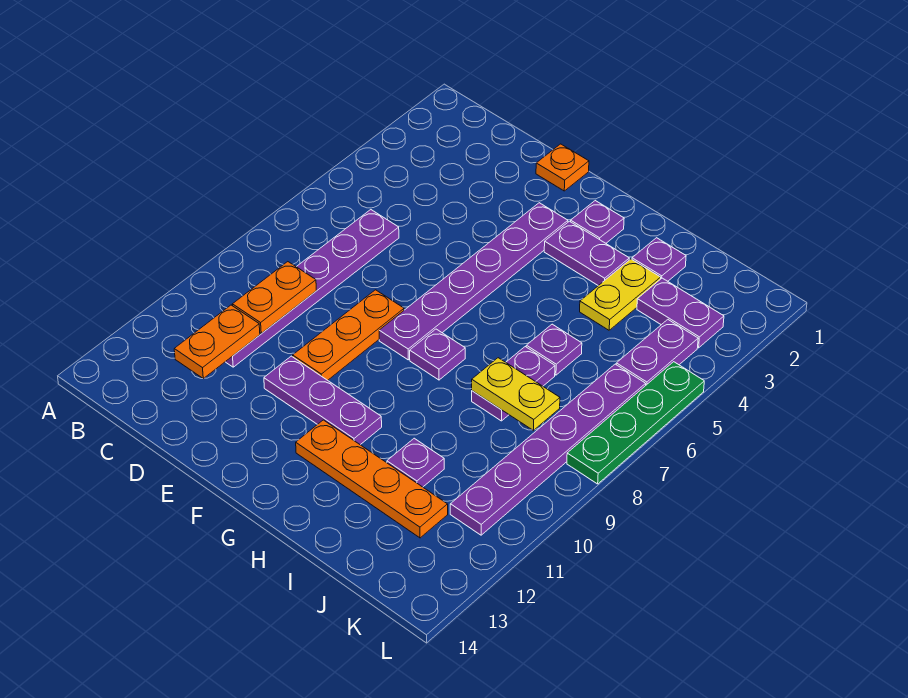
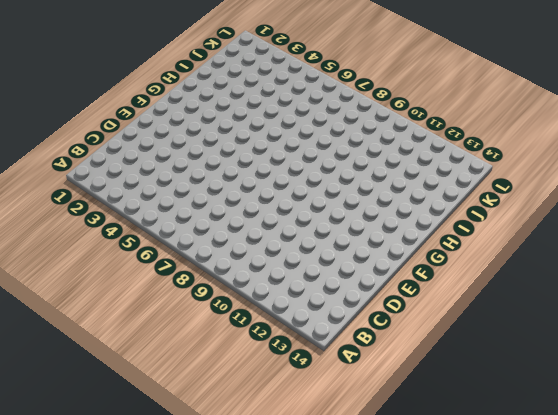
none -> purple 1x6 plate [226,210,399,367]
none -> orange 1x1 plate [536,144,589,191]
none -> orange 1x3 plate [293,290,404,380]

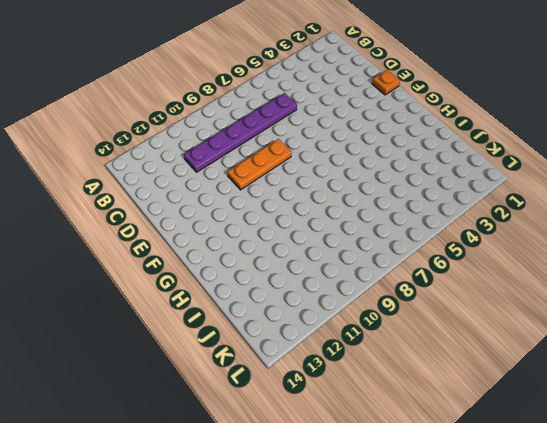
none -> purple 1x3 plate [264,356,382,445]
none -> purple 1x6 plate [379,203,568,360]
none -> purple 1x1 plate [571,201,624,243]

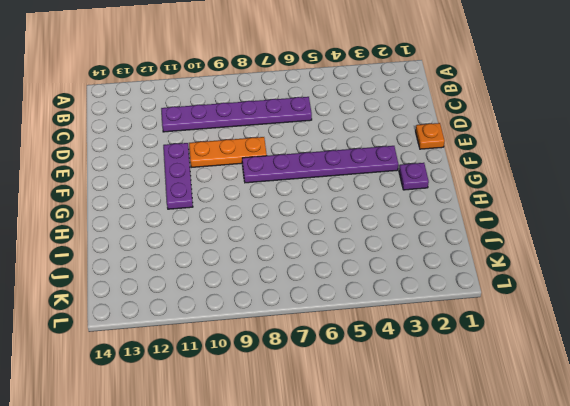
none -> purple 1x2 plate [544,221,629,286]
none -> purple 1x1 plate [410,329,465,380]
none -> orange 1x4 plate [296,420,448,538]

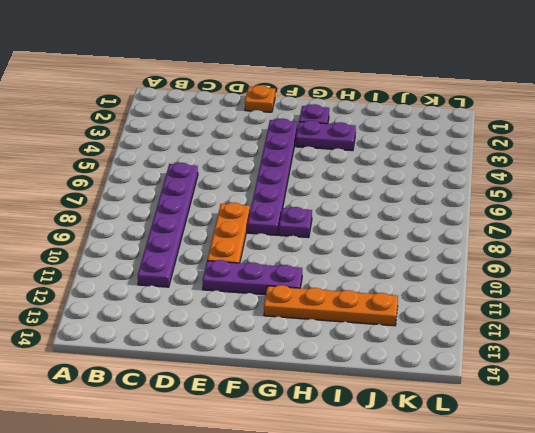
none -> purple 1x1 plate [632,238,686,281]
none -> yellow 1x2 plate [580,259,661,330]
none -> purple 1x1 plate [526,324,582,375]

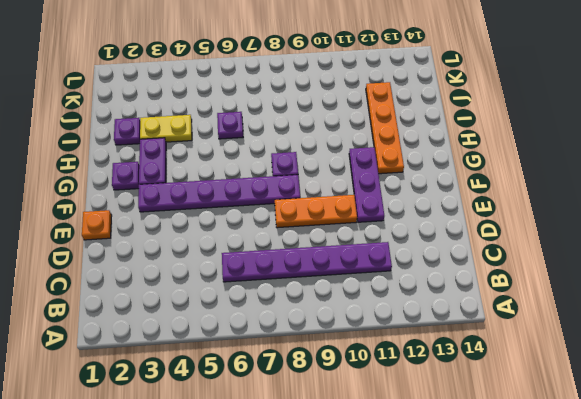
none -> purple 1x2 plate [472,347,555,421]
none -> purple 1x1 plate [387,438,444,487]
none -> purple 1x2 plate [637,278,724,348]

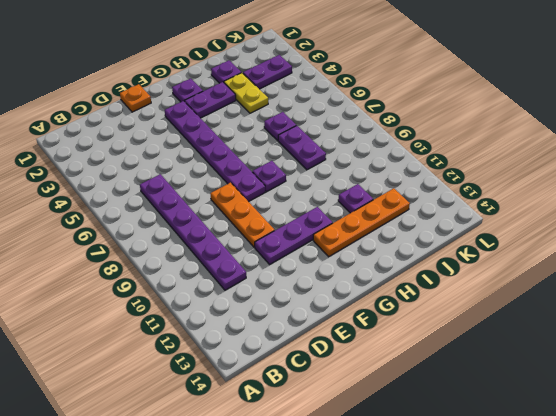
none -> purple 1x2 plate [616,320,698,385]
none -> purple 1x6 plate [450,364,646,535]
none -> green 1x4 plate [567,362,704,484]

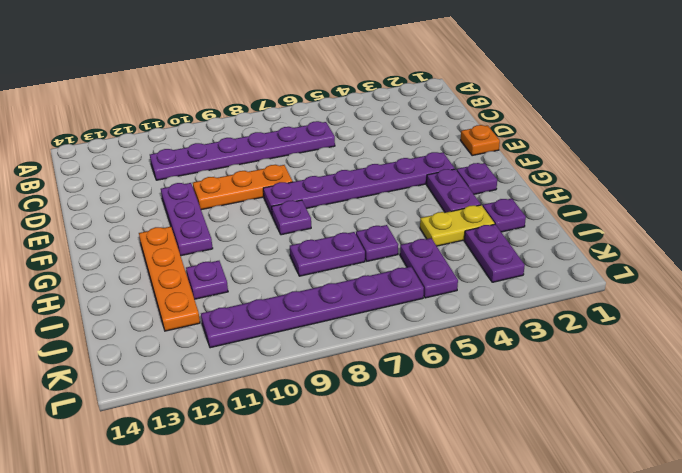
purple 1x2 plate [400,238,458,298] -> purple 1x2 plate turned to [616,320,698,385]
none -> green 1x4 plate [567,362,704,484]
none -> orange 1x2 plate [232,262,316,334]
none -> orange 1x2 plate [174,305,260,378]

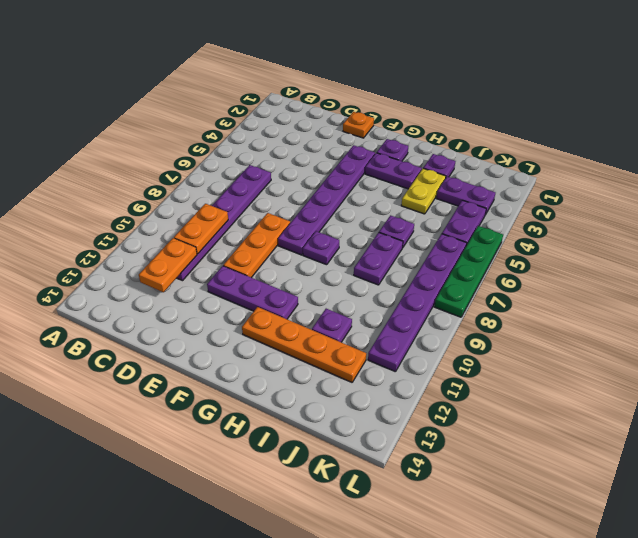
none -> yellow 1x2 plate [472,358,560,430]

